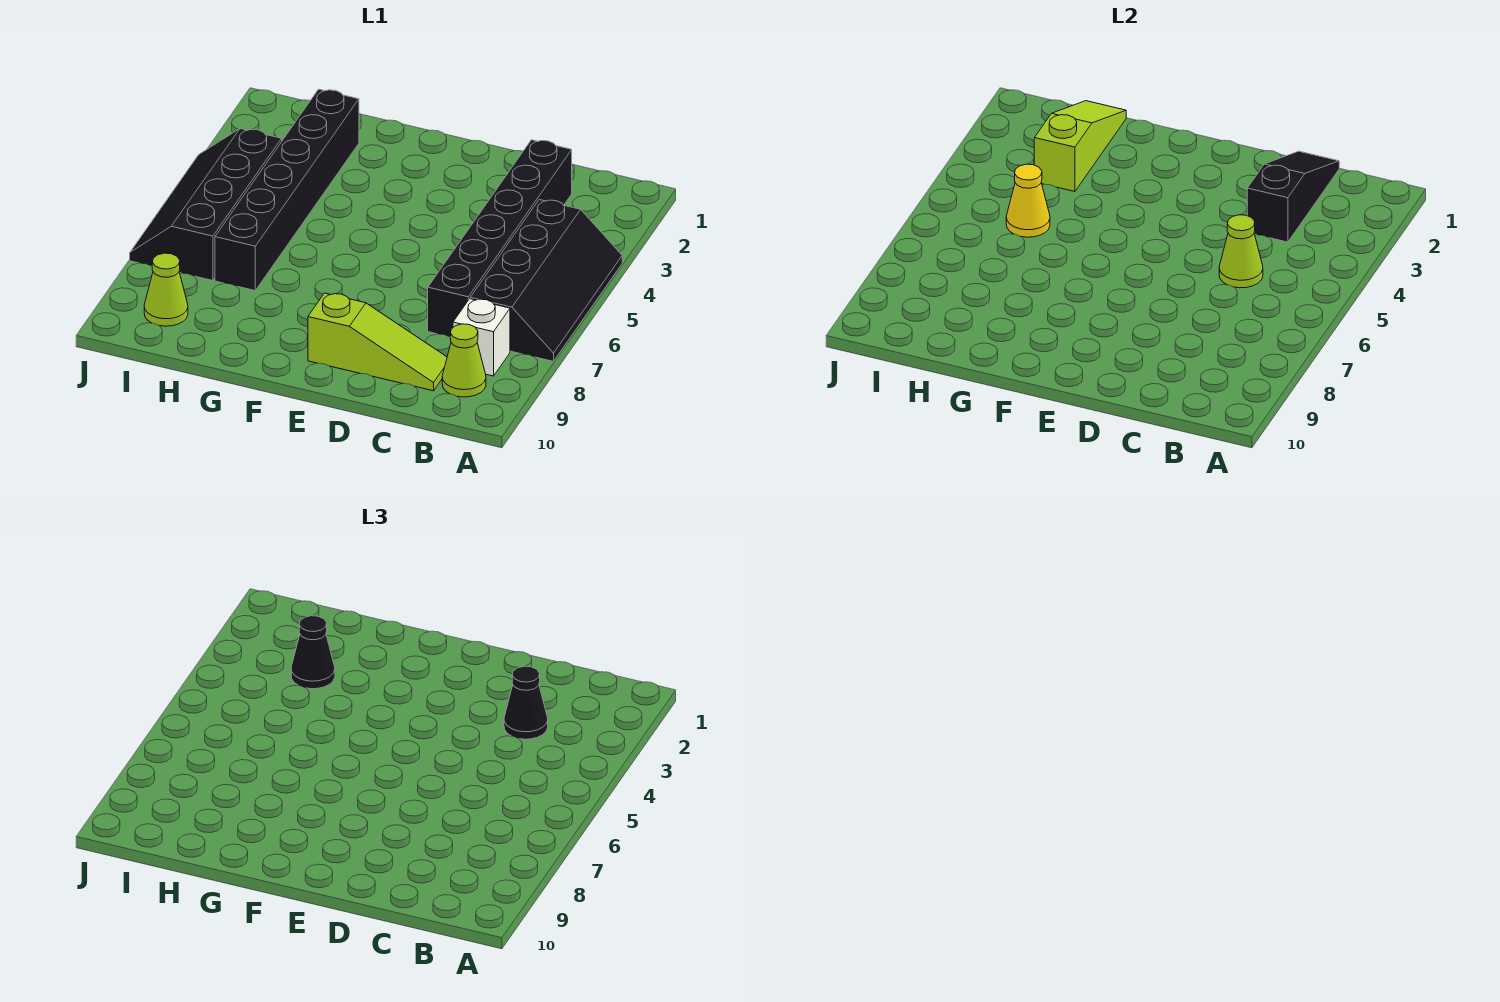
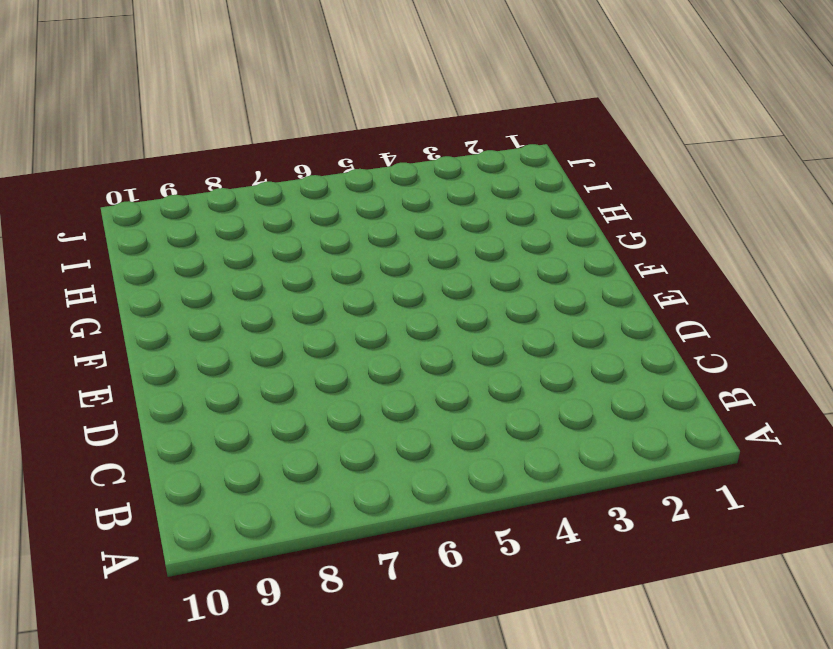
none -> black 2x4 slope [470,200,622,361]
none -> white 1x1 brick [453,299,510,376]
none -> lime 1x1 cone [442,324,486,397]

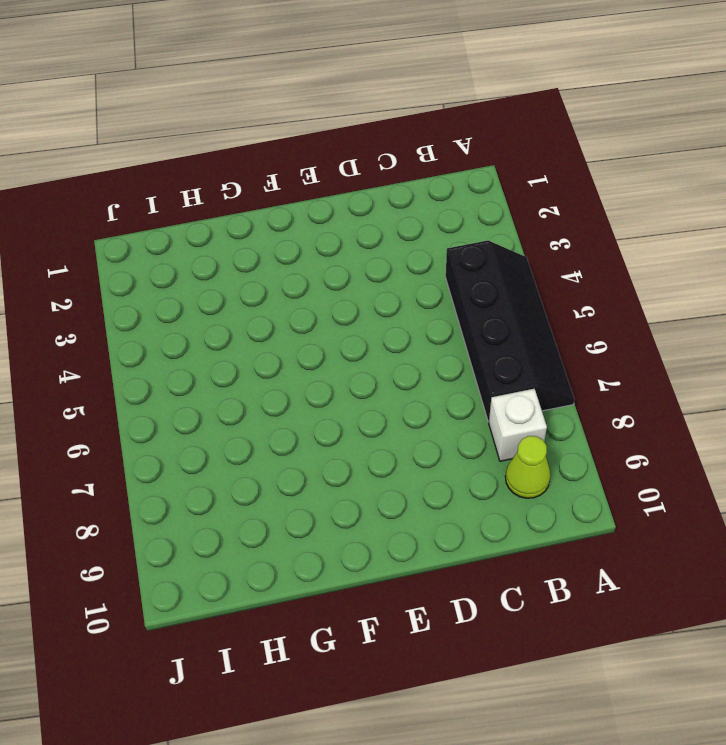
none -> black 1x6 brick [428,140,572,337]
none -> lime 1x3 slope [308,293,447,391]
none -> black 1x6 brick [215,89,359,291]

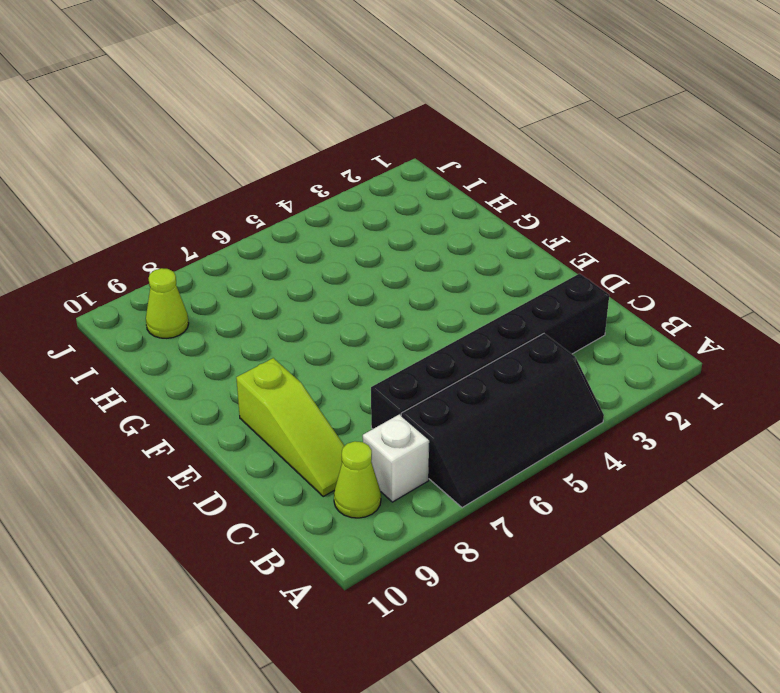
none -> black 1x6 brick [215,89,359,291]
none -> black 2x4 slope [130,129,282,281]
none -> black 1x3 slope [1247,151,1339,242]

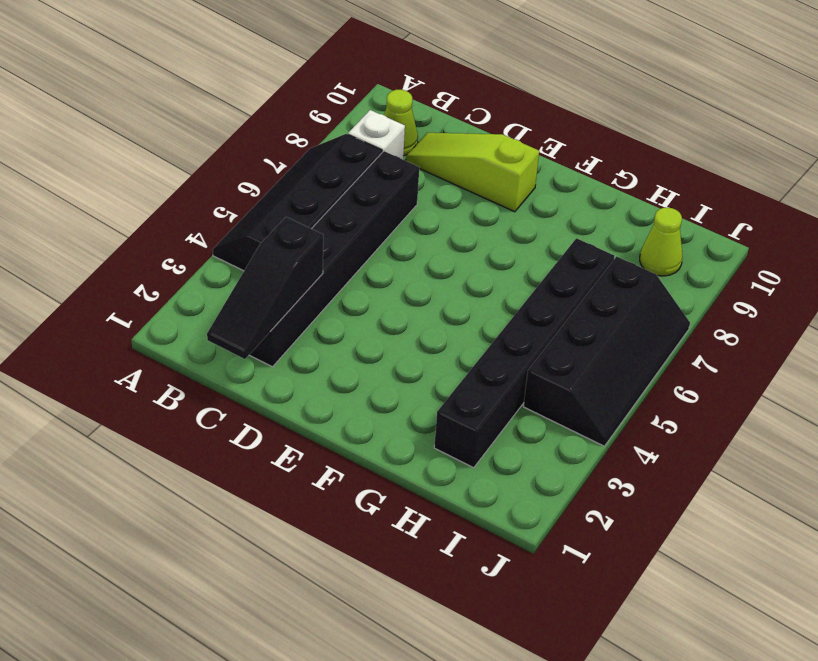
none -> lime 1x1 cone [1219,215,1263,288]
none -> lime 1x3 slope [1034,101,1126,192]
none -> yellow 1x1 cone [1006,164,1050,237]

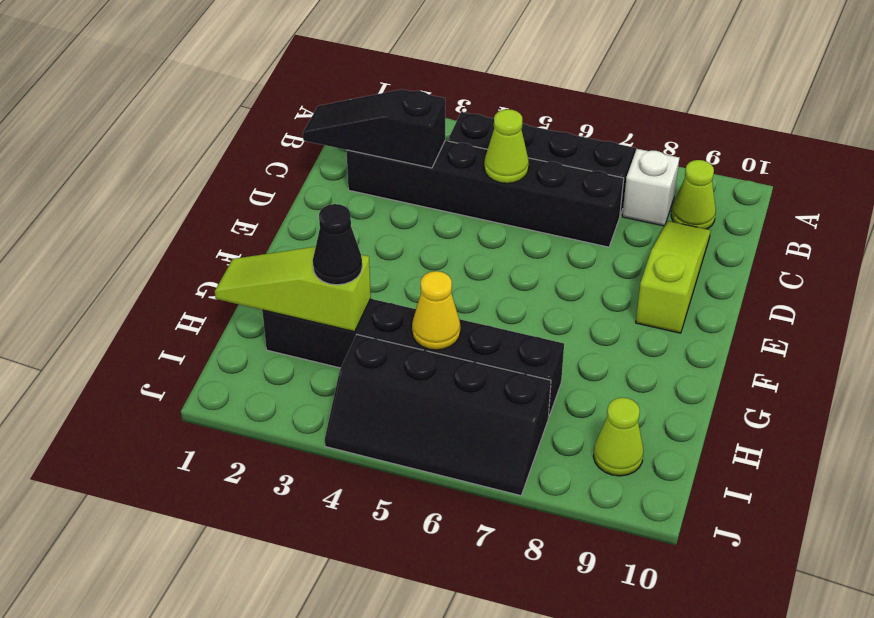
none -> black 1x1 cone [504,666,548,739]

